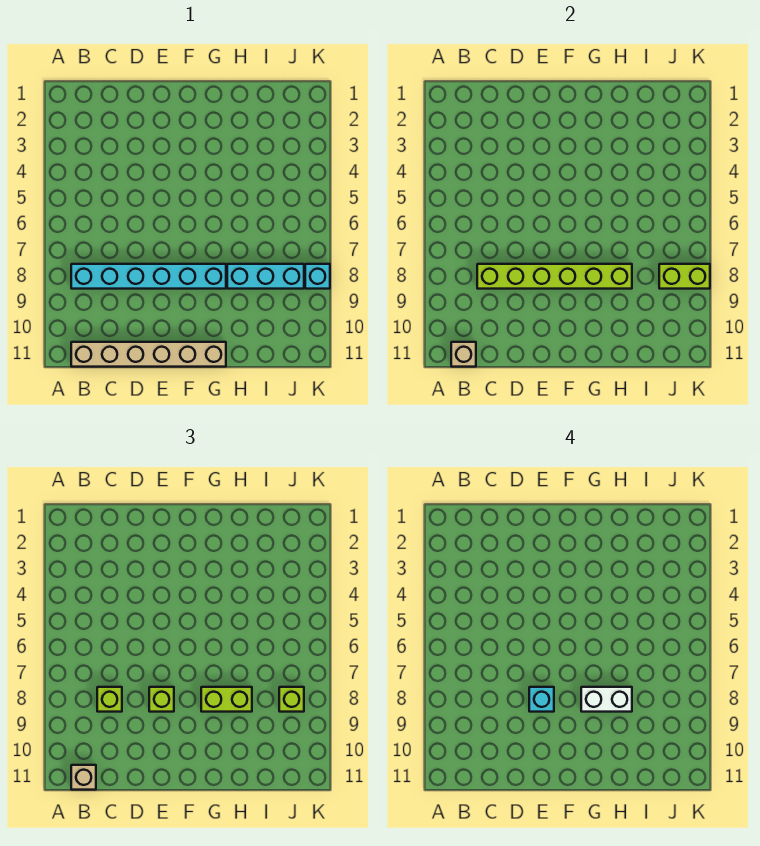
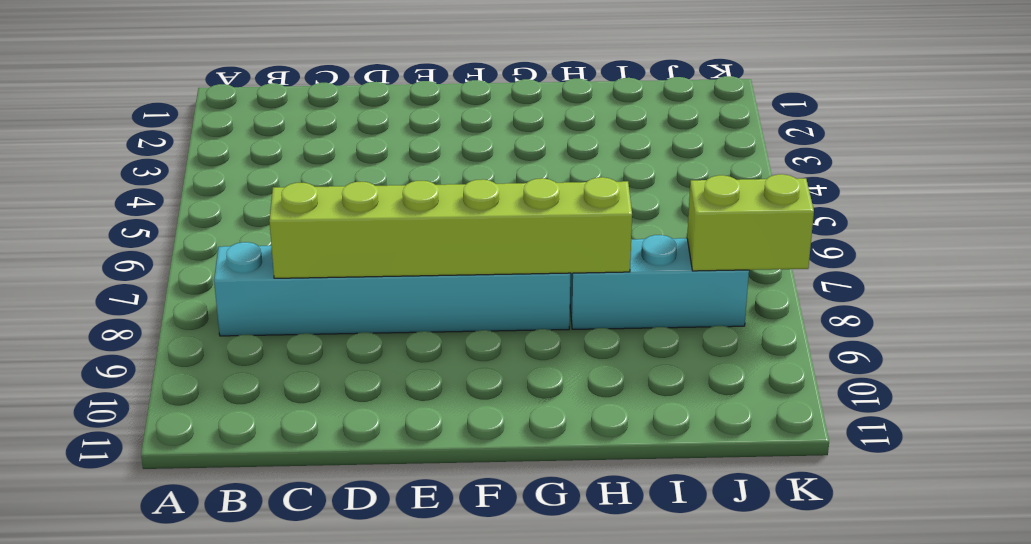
none -> tan 1x6 brick [71,342,226,367]
none -> cyan 1x1 brick [305,264,330,289]
none -> tan 1x1 brick [451,342,476,367]

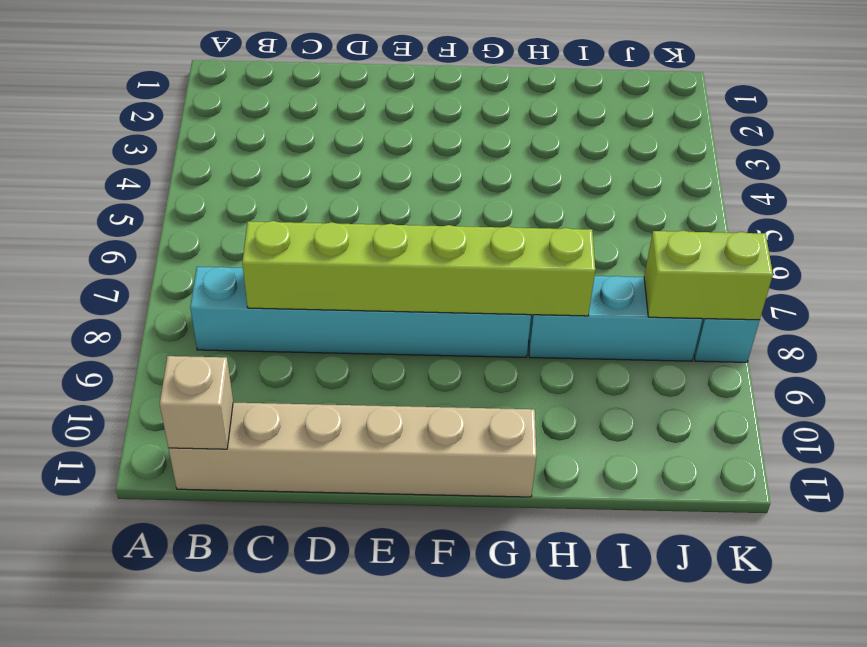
none -> tan 1x1 brick [71,765,96,790]
none -> lime 1x1 brick [97,687,122,712]
none -> lime 1x1 brick [149,687,174,712]

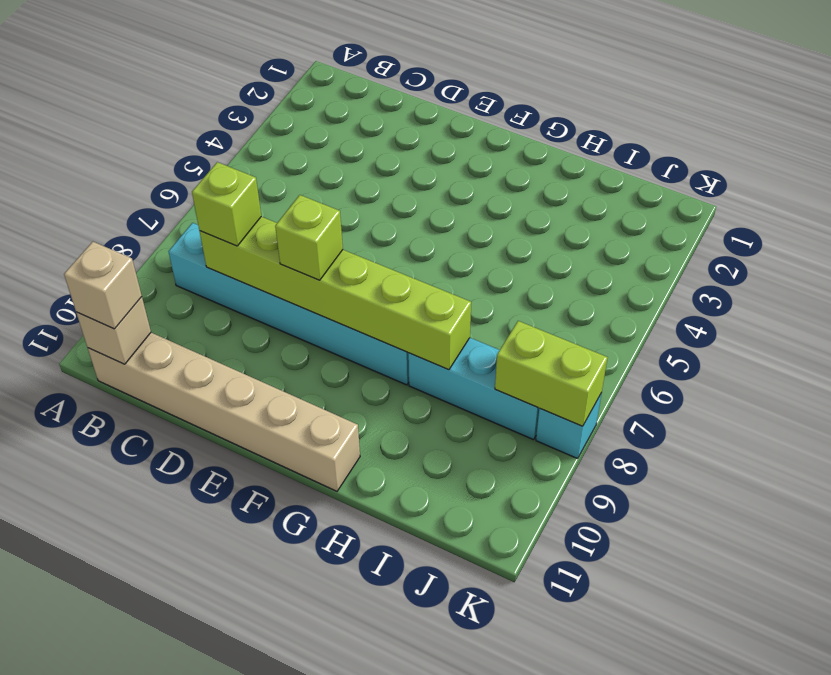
none -> lime 1x2 brick [201,687,252,712]
none -> lime 1x1 brick [279,687,304,712]
none -> cyan 1x1 brick [529,687,554,712]

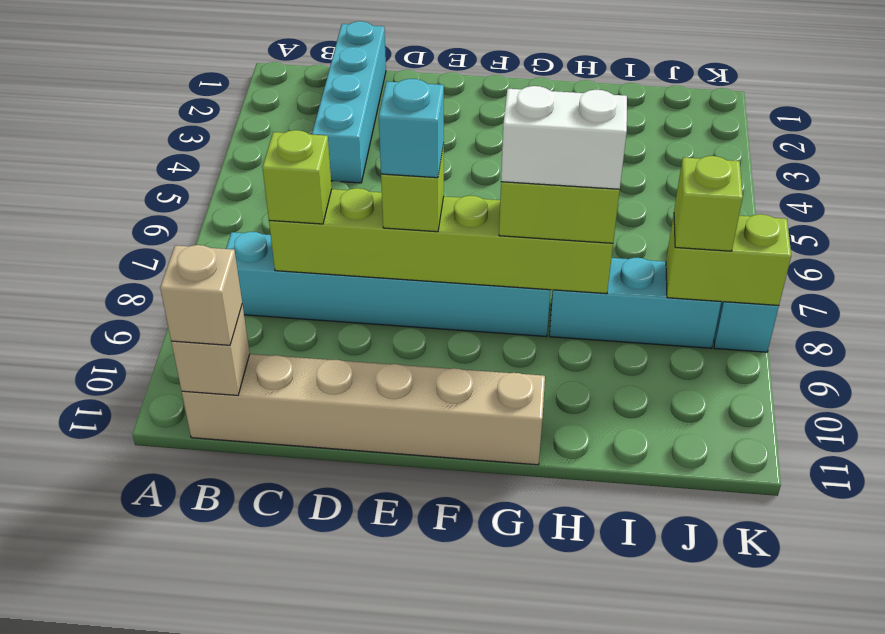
cyan 1x4 brick [312,21,386,183] -> none

